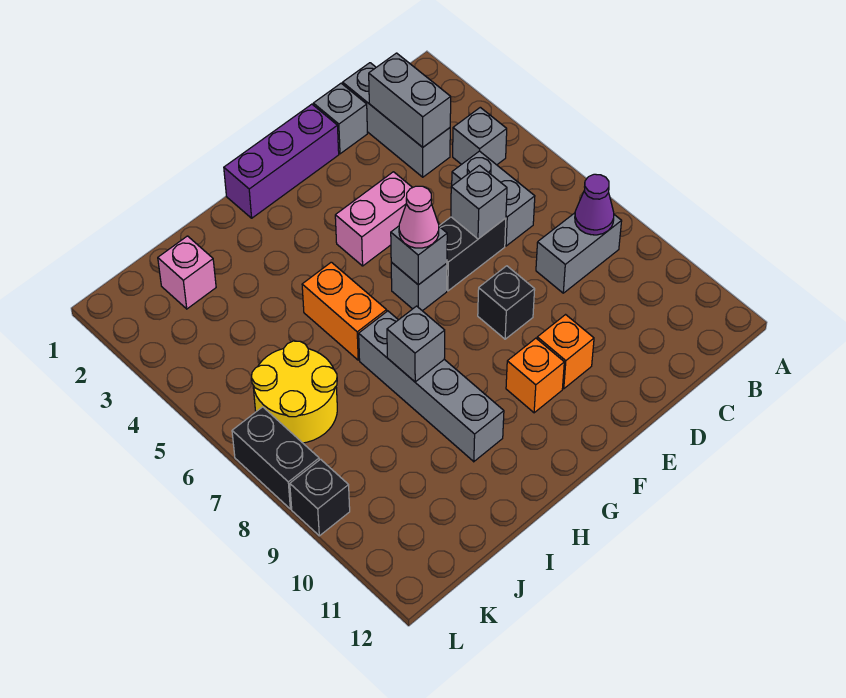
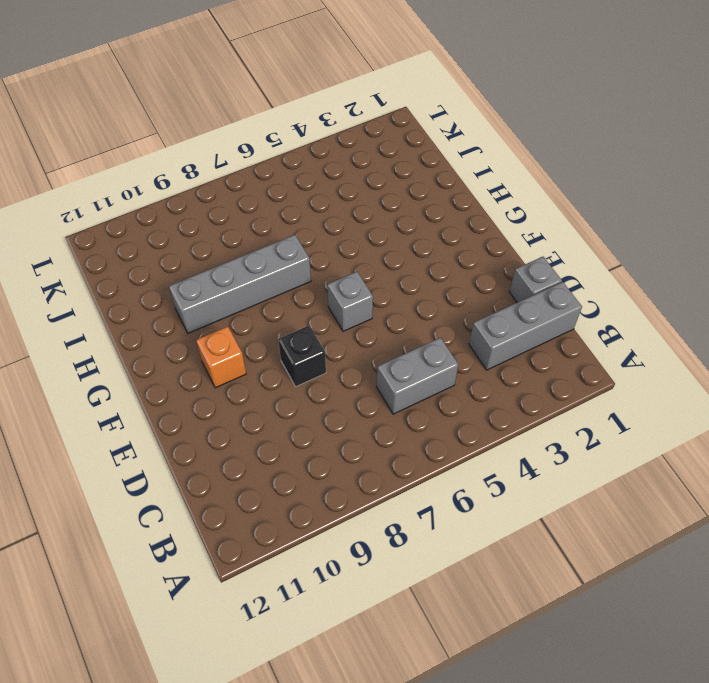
none -> grey 1x1 brick [453,107,507,165]
none -> grey 1x2 brick [536,213,622,293]
none -> black 1x2 brick [439,217,506,291]

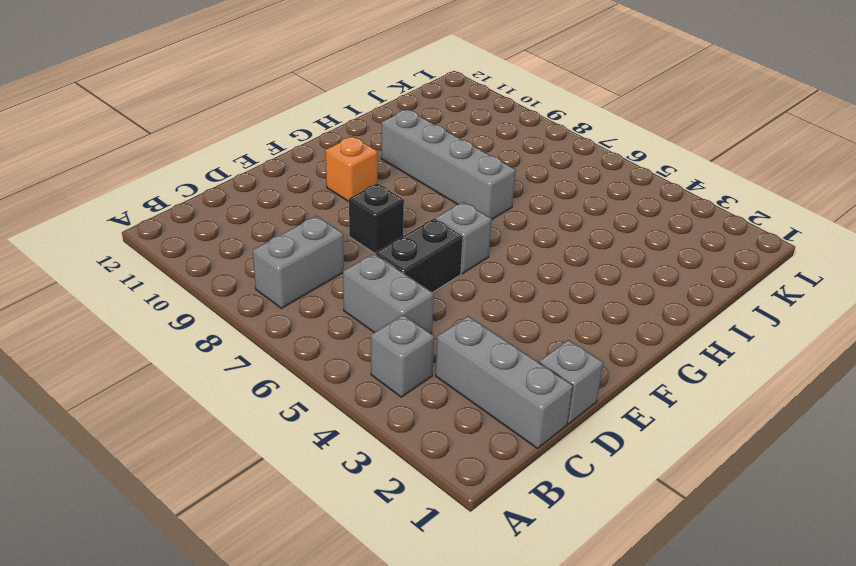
none -> purple 1x3 brick [224,104,339,218]
none -> pink 1x2 brick [335,172,413,266]
none -> orange 1x1 brick [537,315,594,389]

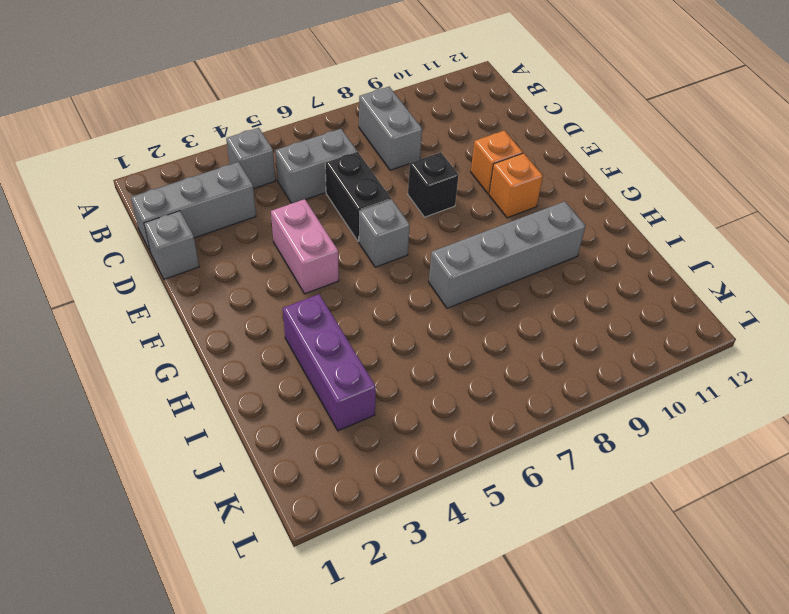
purple 1x3 brick [283,294,376,431] -> purple 1x3 brick moved to [224,104,339,218]
none -> orange 1x2 brick [302,262,387,360]
none -> pink 1x1 brick [158,236,216,309]
none -> yellow 2x2 round brick [252,341,337,443]

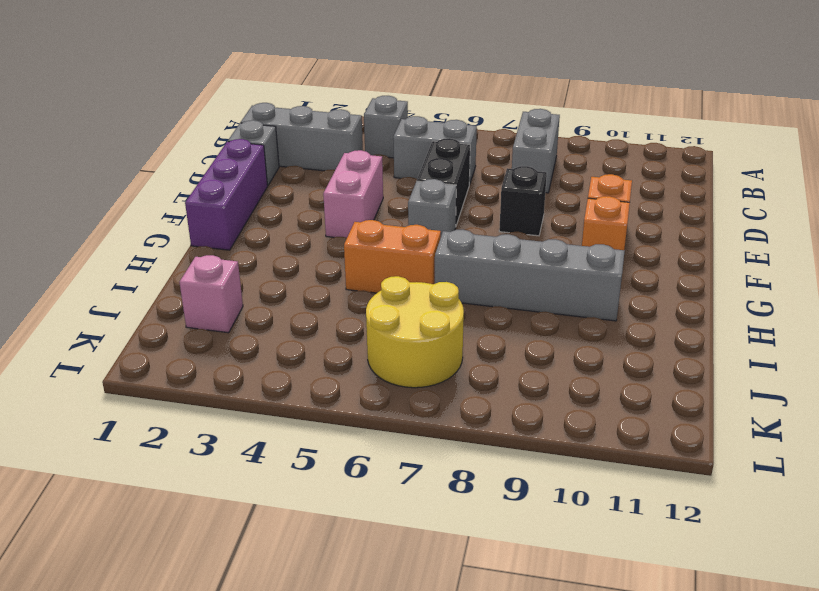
none -> black 1x2 brick [232,407,319,509]
none -> black 1x1 brick [290,459,350,536]
none -> purple 1x1 cone [575,174,614,235]

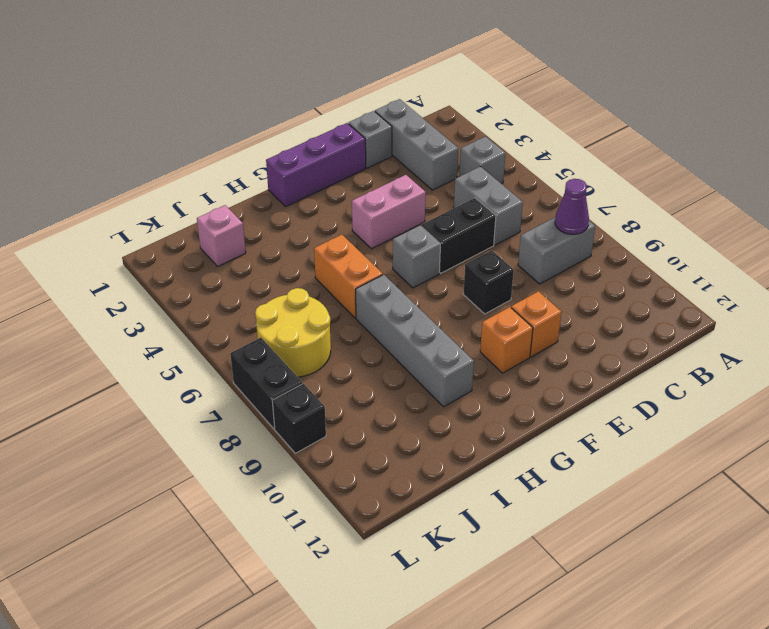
none -> grey 1x2 brick [369,53,451,147]
none -> grey 1x1 brick [451,166,507,239]
none -> grey 1x1 brick [391,226,447,285]

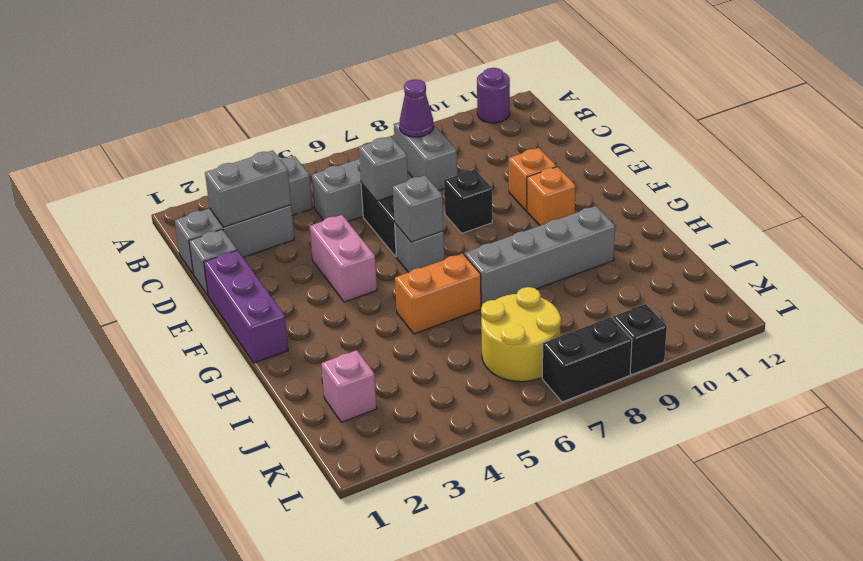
purple 1x1 round brick [477,68,510,123] -> none
none -> grey 1x1 brick [387,306,445,382]
none -> pink 1x1 cone [399,186,439,248]

